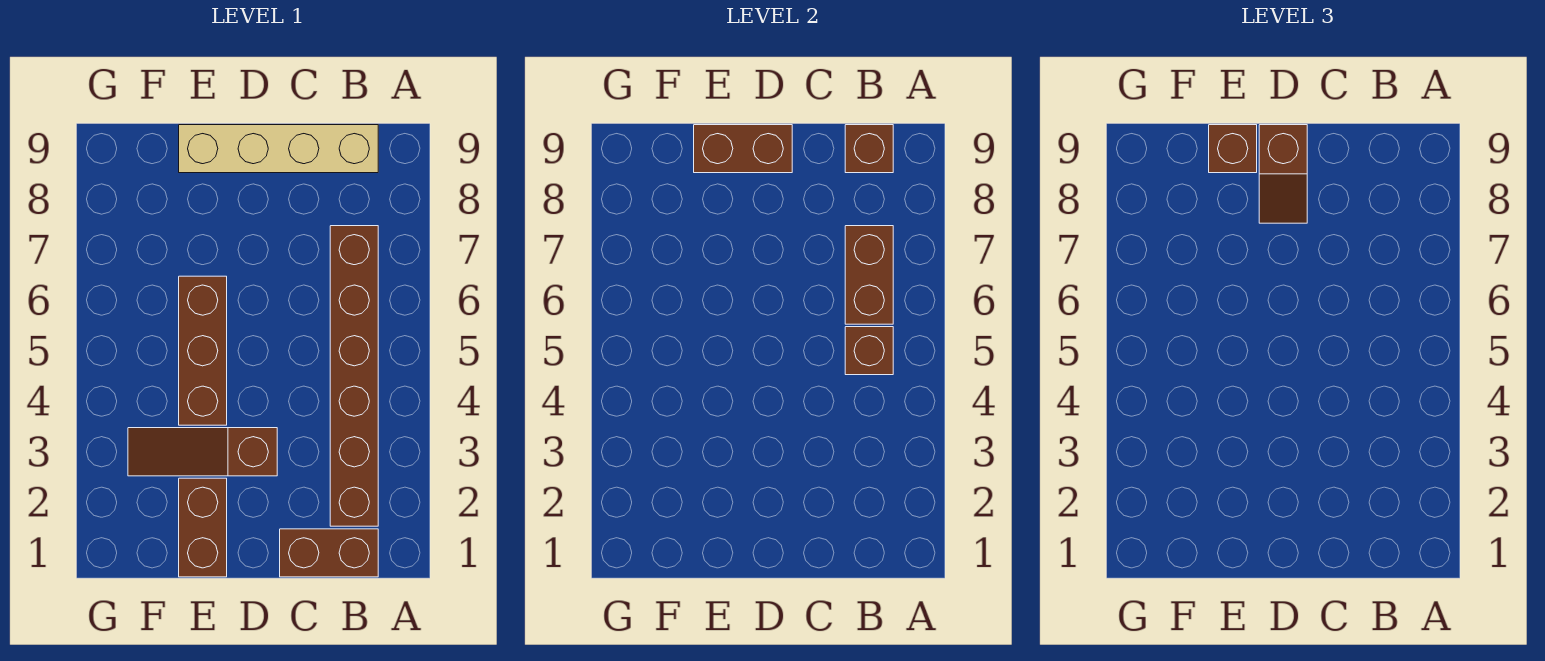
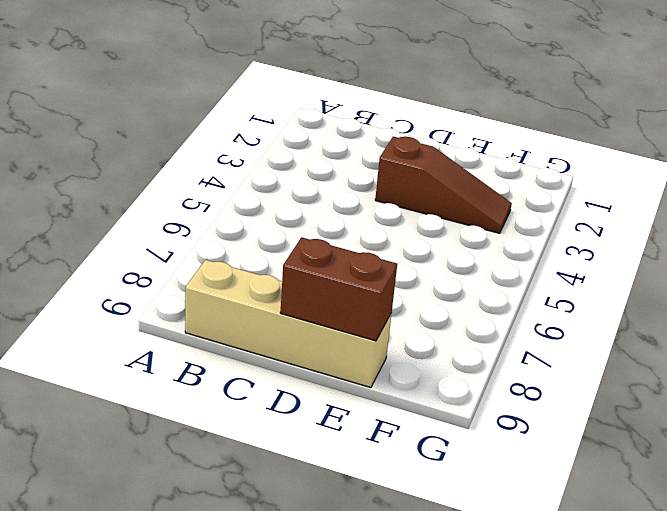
none -> brown 1x2 brick [280,529,378,577]
none -> brown 1x6 brick [330,226,378,526]
none -> brown 1x2 brick [179,478,227,577]

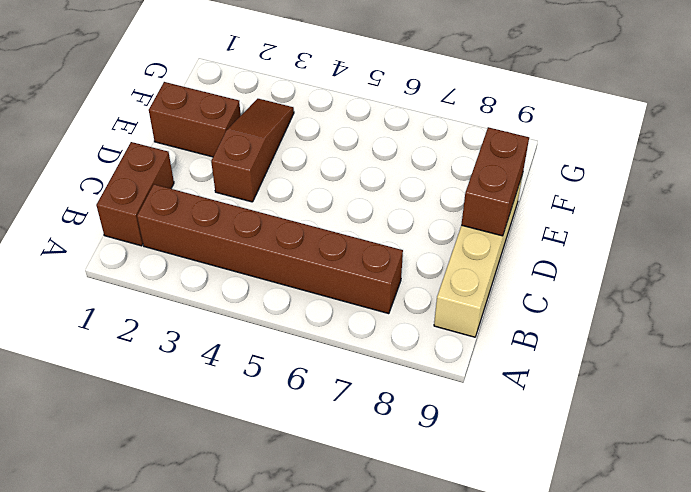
none -> brown 1x3 brick [179,276,227,425]
none -> brown 1x1 brick [845,327,893,375]
none -> brown 1x2 brick [845,226,893,324]

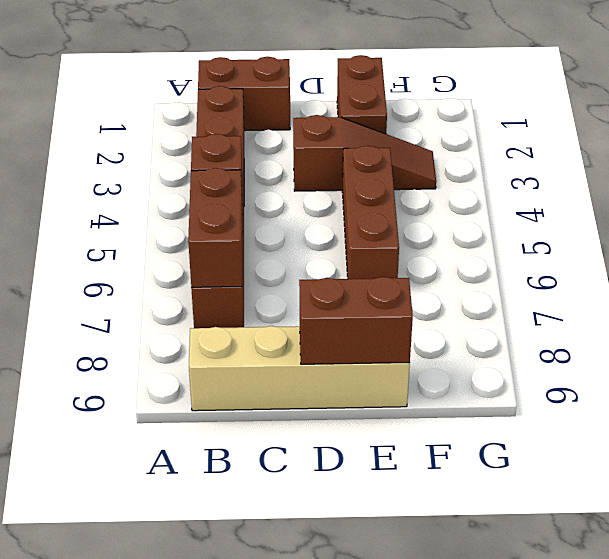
none -> brown 1x1 brick [845,125,893,173]
none -> brown 1x2 slope [1259,125,1307,223]
none -> brown 1x1 brick [1209,125,1257,173]

